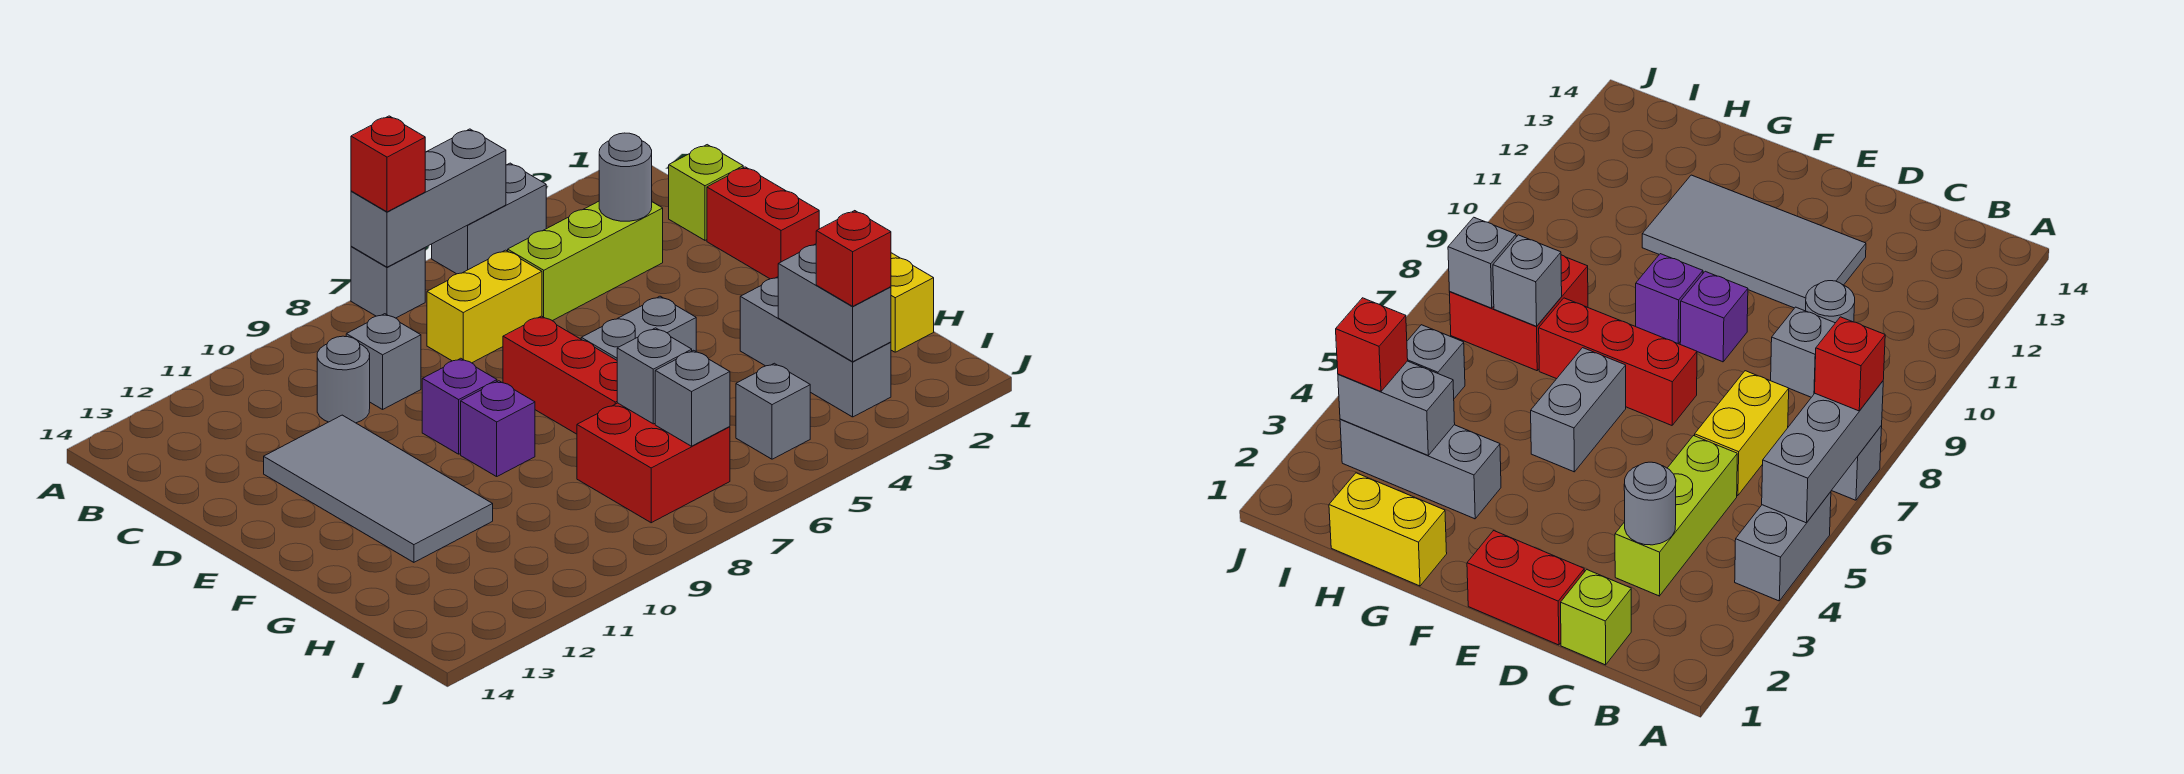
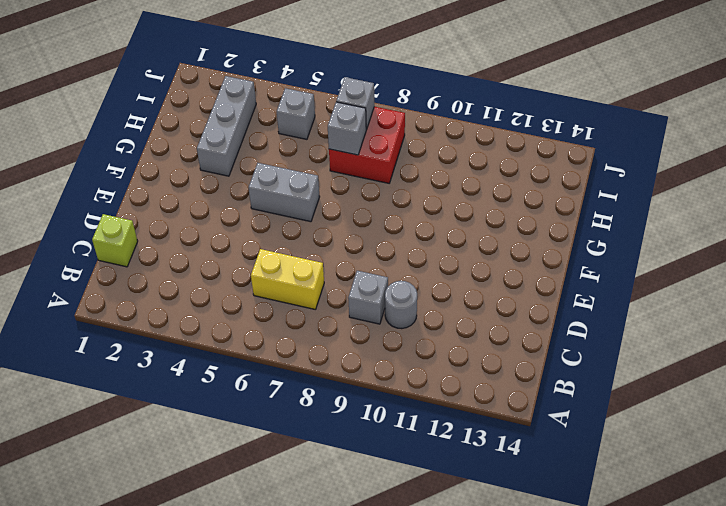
none -> grey 1x2 brick [432,163,546,274]
none -> grey 1x1 brick [351,246,425,318]
none -> lime 1x3 brick [508,201,663,321]

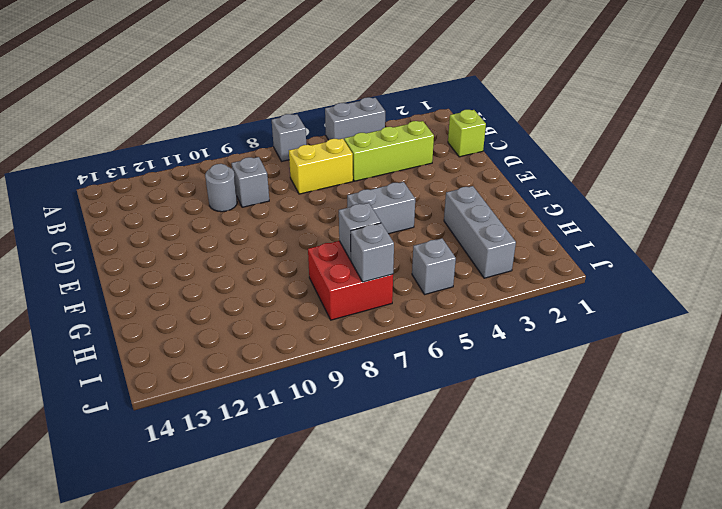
none -> red 1x2 brick [707,167,819,279]
none -> grey 2x4 tile [264,415,493,562]
none -> red 1x3 brick [503,316,617,434]

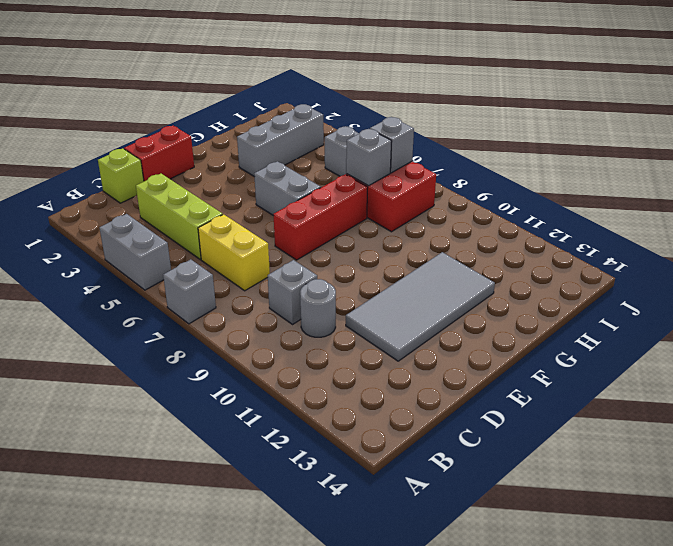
none -> purple 1x1 brick [422,358,497,454]
none -> purple 1x1 brick [461,381,535,477]
none -> yellow 1x2 brick [891,253,934,352]

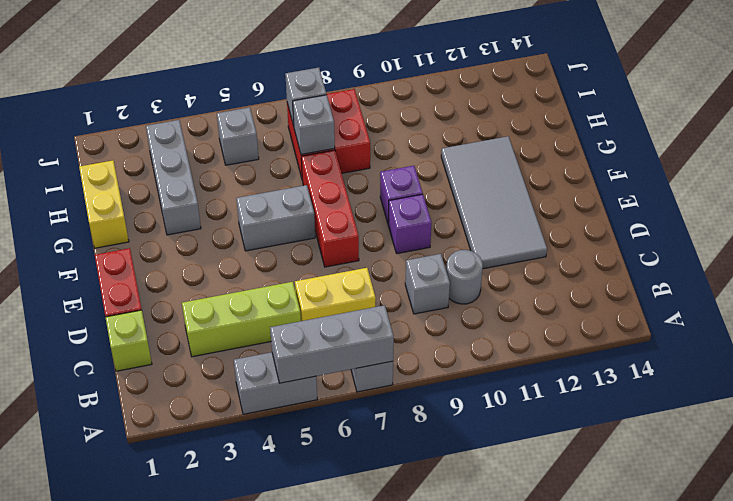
none -> grey 1x1 round brick [599,133,652,221]
none -> grey 1x2 brick [778,244,891,362]
none -> red 1x1 brick [351,116,425,212]

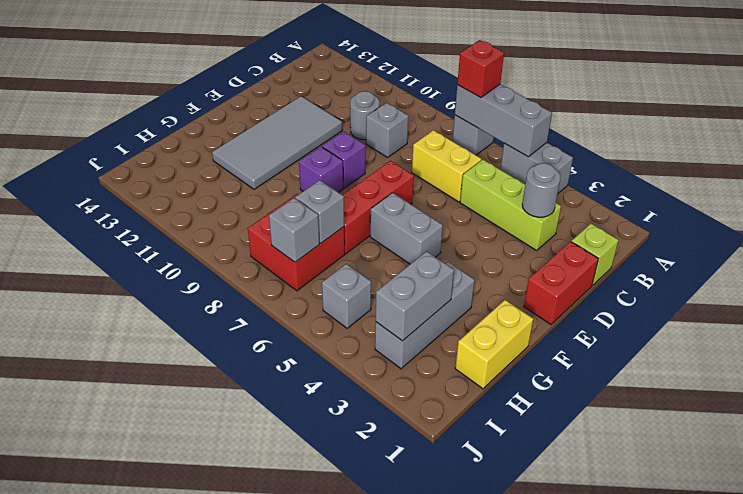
none -> red 1x1 brick [816,211,891,306]

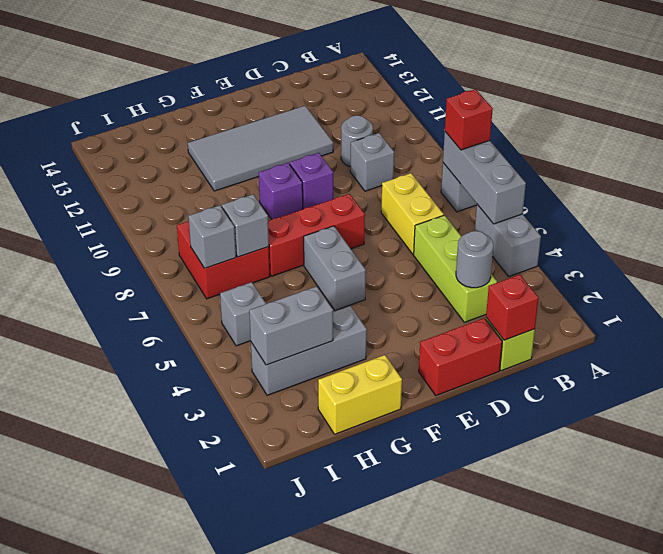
red 1x1 brick [486,275,539,340] -> red 1x1 brick moved to [816,211,891,306]

